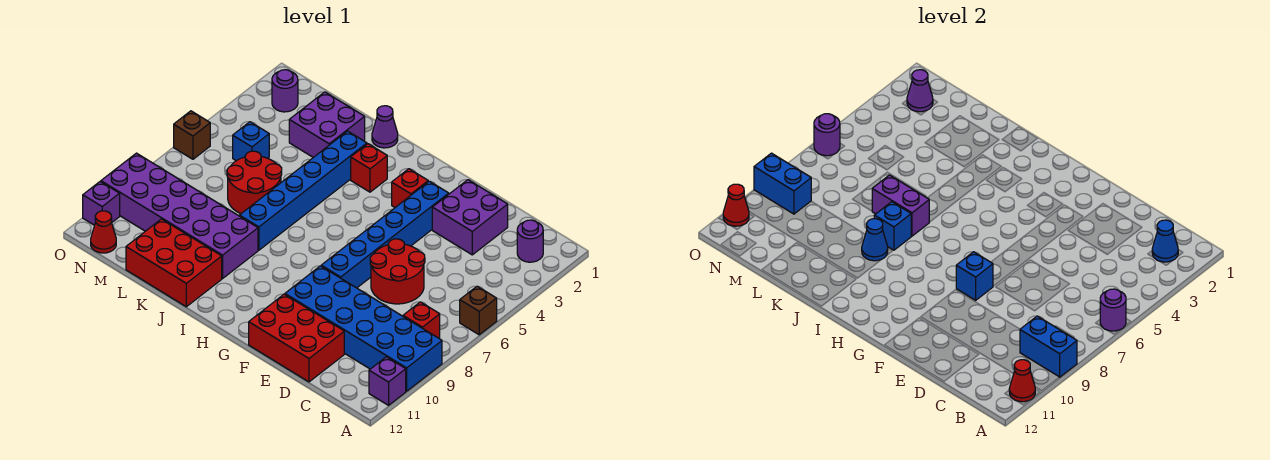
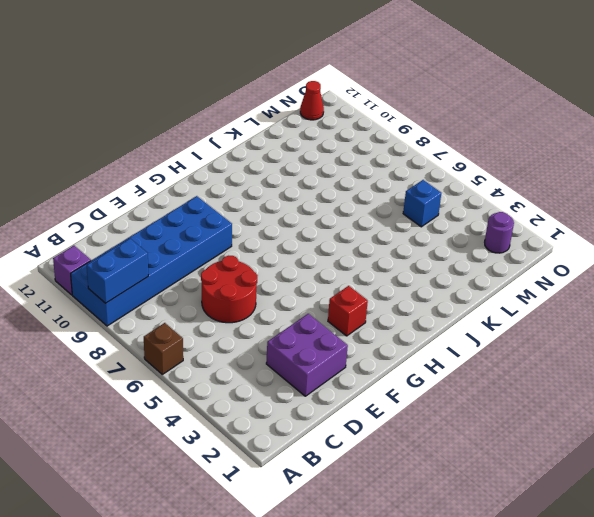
none -> purple 1x1 round brick [517,220,543,262]
none -> red 1x1 brick [403,302,440,338]
none -> red 2x3 brick [249,294,344,382]
none -> blue 1x6 brick [321,181,449,288]

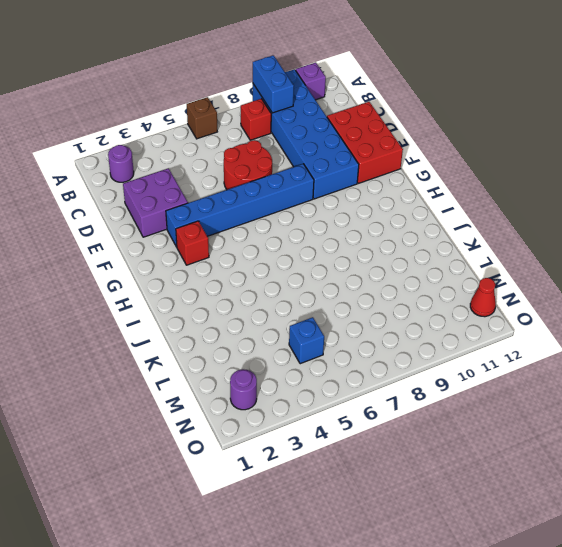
none -> red 1x1 brick [351,144,387,192]
none -> purple 1x1 cone [372,106,398,148]
none -> blue 1x6 brick [239,131,367,250]
none -> purple 2x6 brick [101,153,258,278]

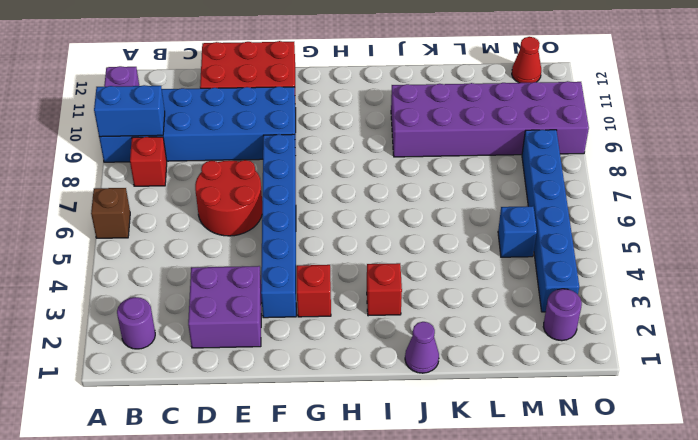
blue 1x6 brick [522,130,579,312] -> blue 1x6 brick moved to [239,131,367,250]
none -> red 2x3 brick [126,219,222,307]
none -> purple 2x2 brick [289,92,365,157]
none -> red 2x2 round brick [227,151,282,214]
none -> brown 1x1 brick [174,111,210,159]

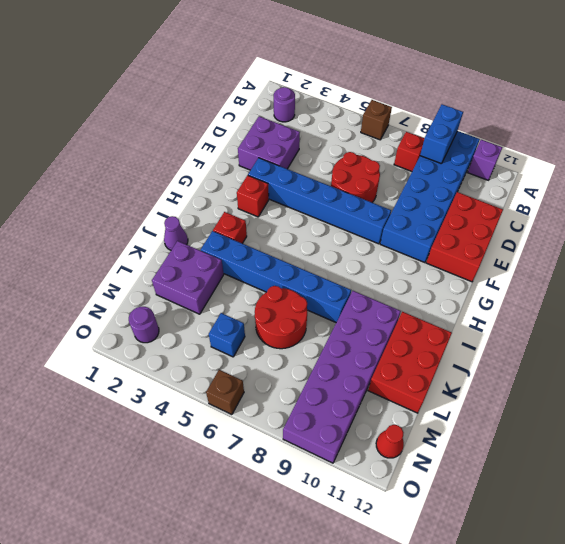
none -> purple 1x1 brick [83,182,120,225]
none -> purple 1x1 round brick [1100,289,1126,331]
none -> red 1x1 cone [1009,360,1035,402]
none -> blue 1x1 cone [1152,220,1178,262]

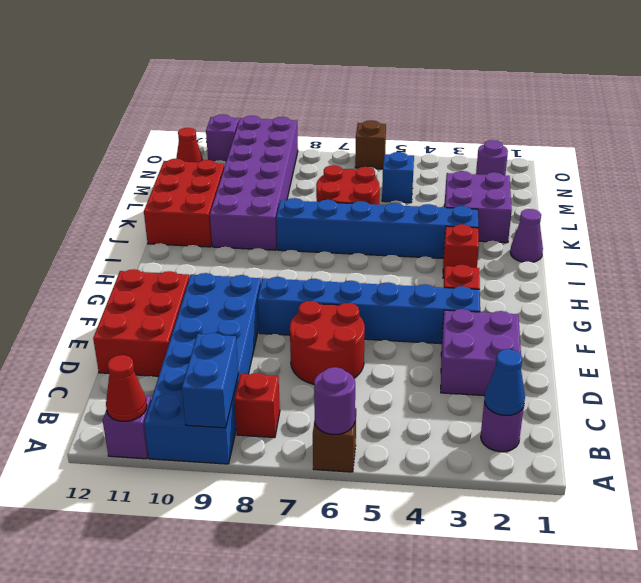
none -> blue 1x1 brick [956,252,993,300]
none -> purple 1x2 brick [872,175,929,236]
none -> blue 1x1 brick [874,202,911,250]
none -> blue 1x1 cone [862,219,888,261]

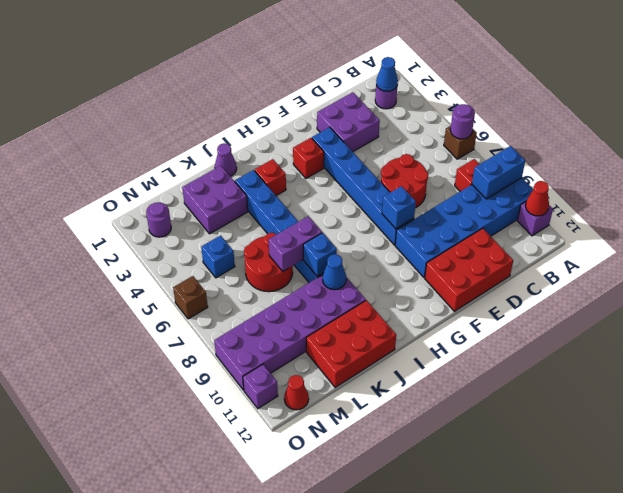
none -> purple 1x1 cone [907,70,933,112]
none -> blue 1x2 brick [754,153,811,214]
none -> purple 1x1 round brick [814,114,840,156]
none -> red 1x1 cone [723,184,749,226]

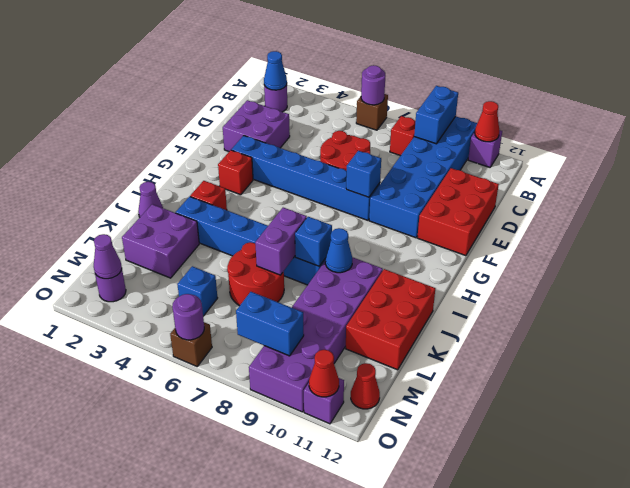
blue 1x2 brick [236,292,304,356] -> blue 1x2 brick turned to [754,153,811,214]

